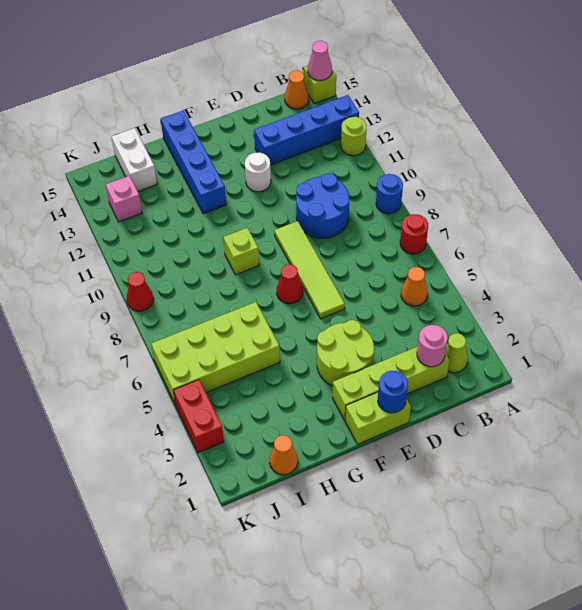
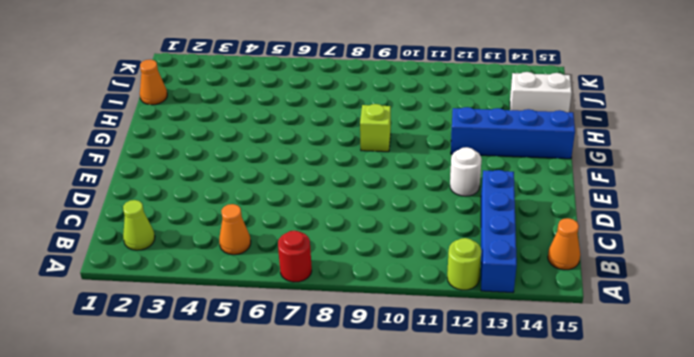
none -> blue 1x1 round brick [376,174,403,214]
none -> lime 1x1 brick [304,65,336,104]
none -> lime 1x4 brick [332,347,450,420]

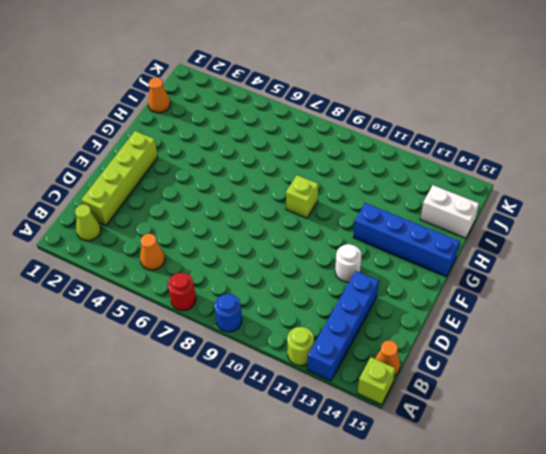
none -> blue 2x2 round brick [296,173,350,238]
none -> lime 1x2 brick [345,392,411,444]
none -> lime 2x2 round brick [317,320,374,386]

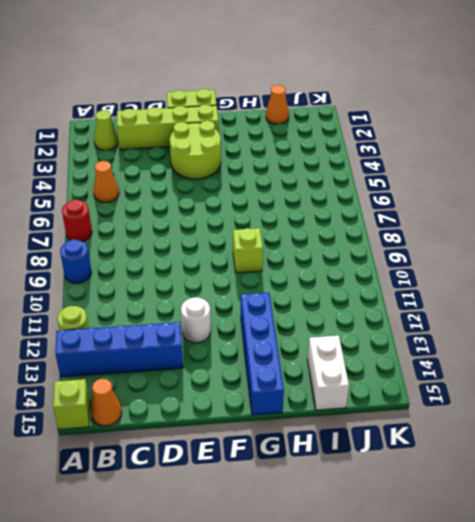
none -> blue 2x2 round brick [296,173,350,238]
none -> lime 1x4 tile [274,221,345,319]
none -> red 1x1 cone [277,264,303,304]

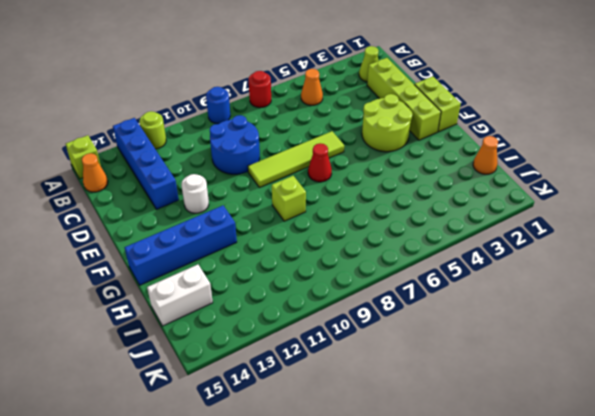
none -> lime 2x4 brick [151,302,280,405]
none -> pink 1x1 brick [106,176,142,222]
none -> red 1x2 brick [173,380,224,453]

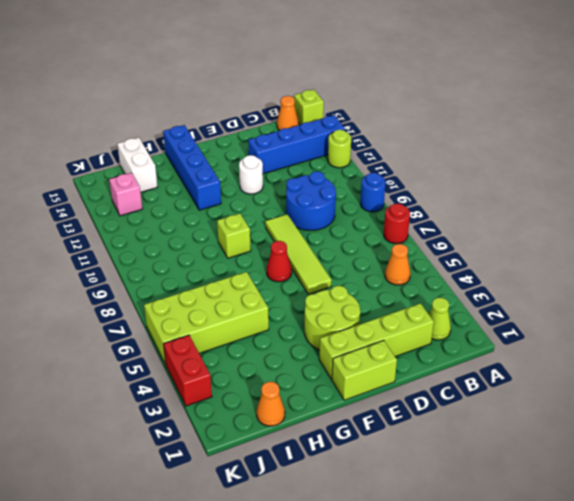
none -> red 1x1 cone [127,272,154,311]
none -> pink 1x1 cone [308,41,332,81]
none -> pink 1x1 round brick [417,325,448,367]

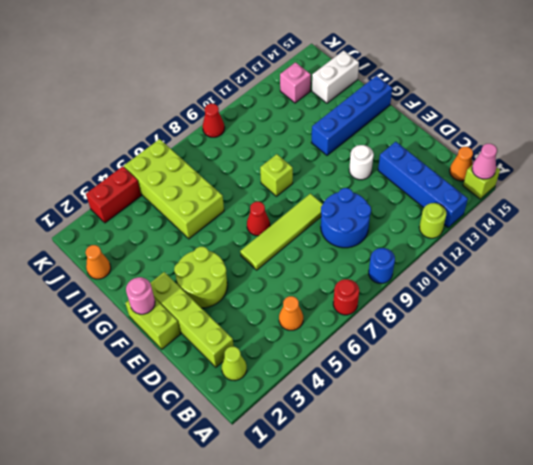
pink 1x1 round brick [126,277,155,314] -> pink 1x1 round brick moved to [417,325,448,367]
none -> blue 1x1 round brick [378,371,408,413]

